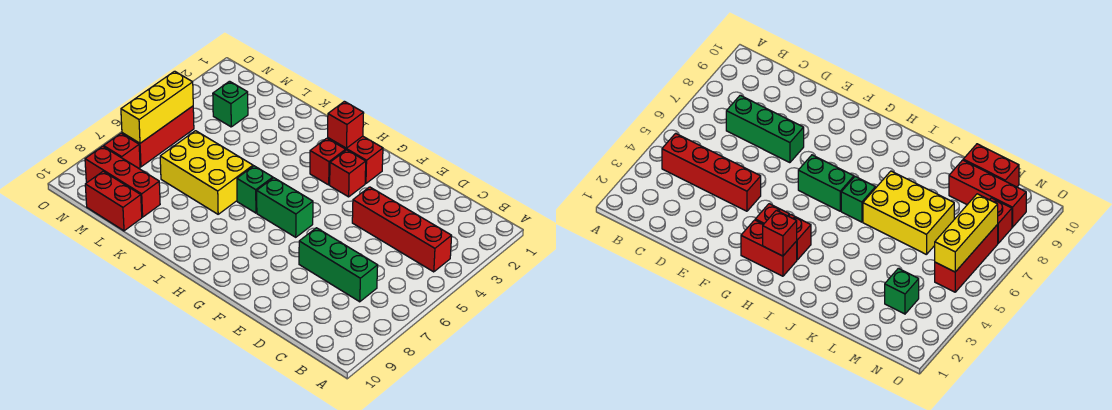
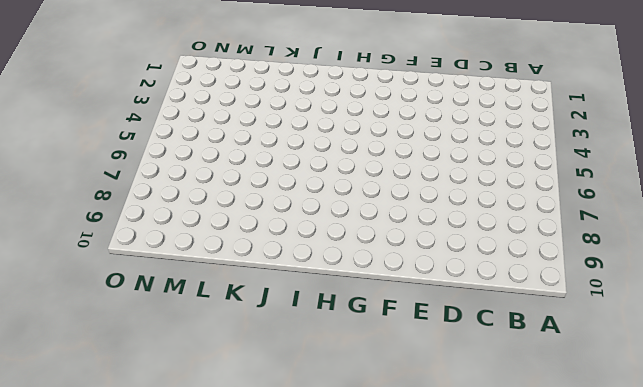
none -> red 1x4 brick [352,187,452,272]
none -> green 1x3 brick [299,228,378,302]
none -> red 1x2 brick [328,136,383,184]

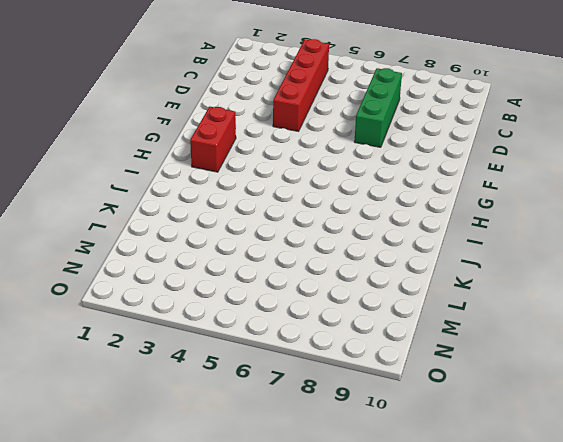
none -> red 1x1 brick [330,150,366,197]
none -> green 1x2 brick [257,178,313,237]
none -> red 1x1 brick [310,138,346,185]

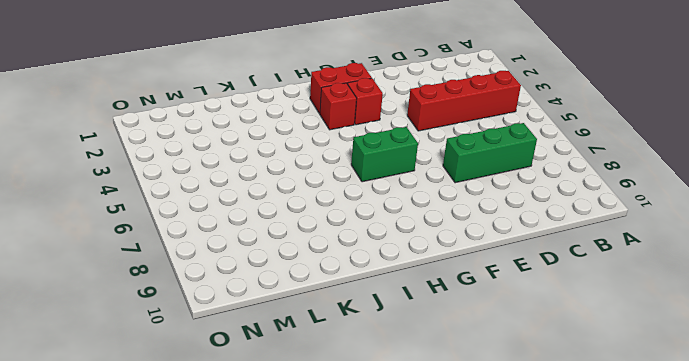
none -> green 1x1 brick [237,166,273,213]
none -> yellow 2x3 brick [160,131,253,214]
none -> red 1x3 brick [85,146,160,217]

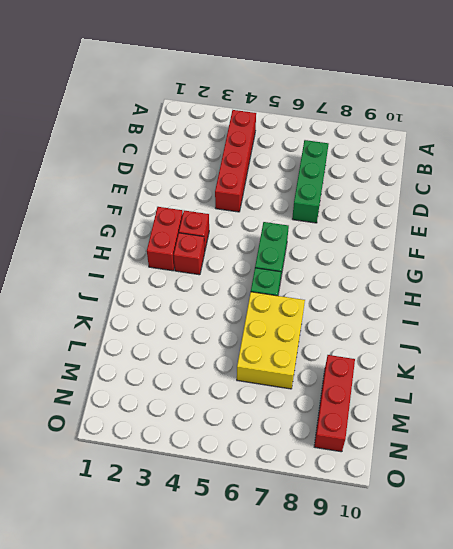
none -> red 1x2 brick [85,171,142,231]
none -> green 1x1 brick [213,81,248,127]
none -> red 1x3 brick [122,106,194,167]

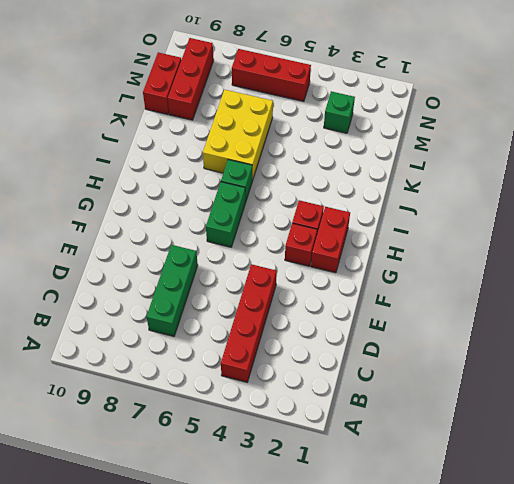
none -> red 1x1 brick [104,133,140,168]
none -> red 1x1 brick [328,101,364,148]
none -> yellow 1x3 brick [121,71,193,143]

